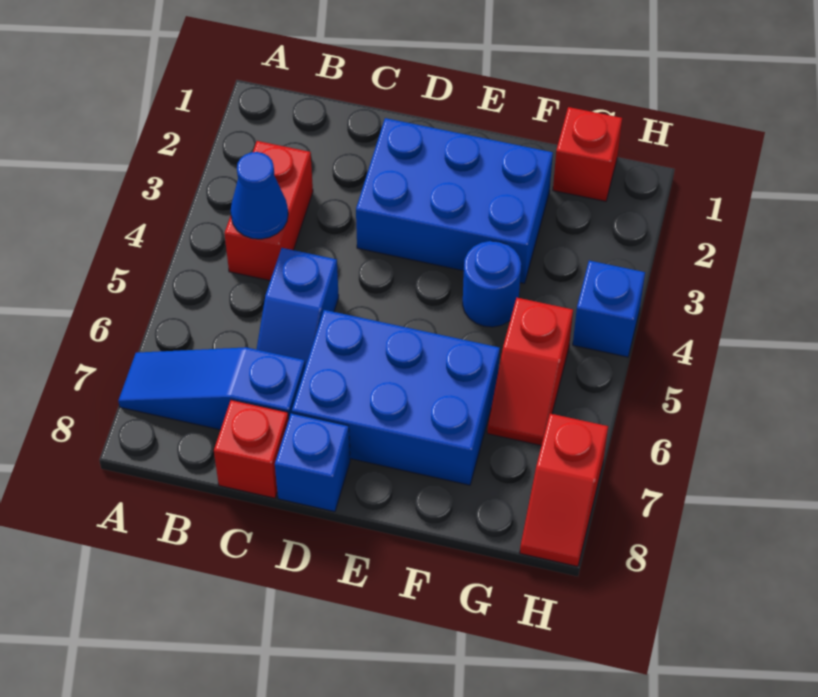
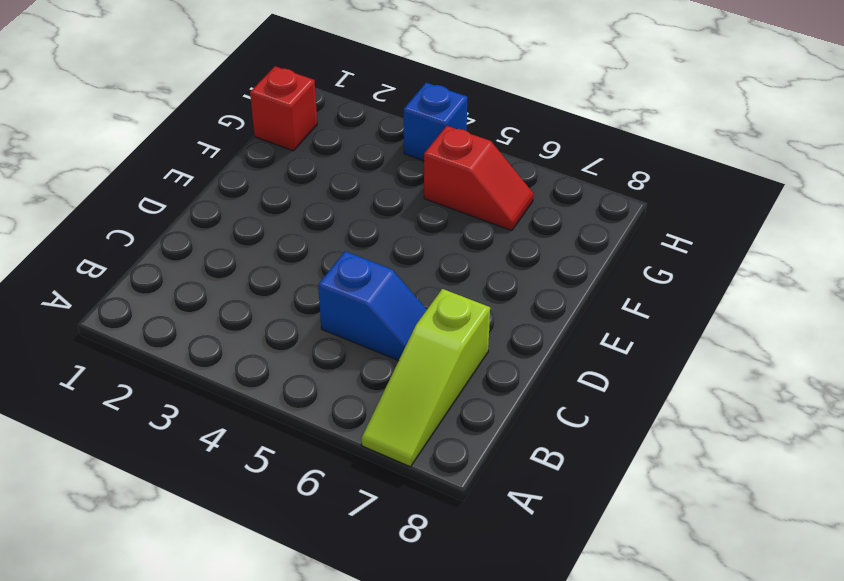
lime 1x3 slope [361,289,490,467] -> blue 1x3 slope [118,347,305,430]
none -> red 1x2 brick [225,141,313,280]
none -> red 1x1 brick [214,400,289,498]
none -> blue 2x3 brick [356,118,553,284]

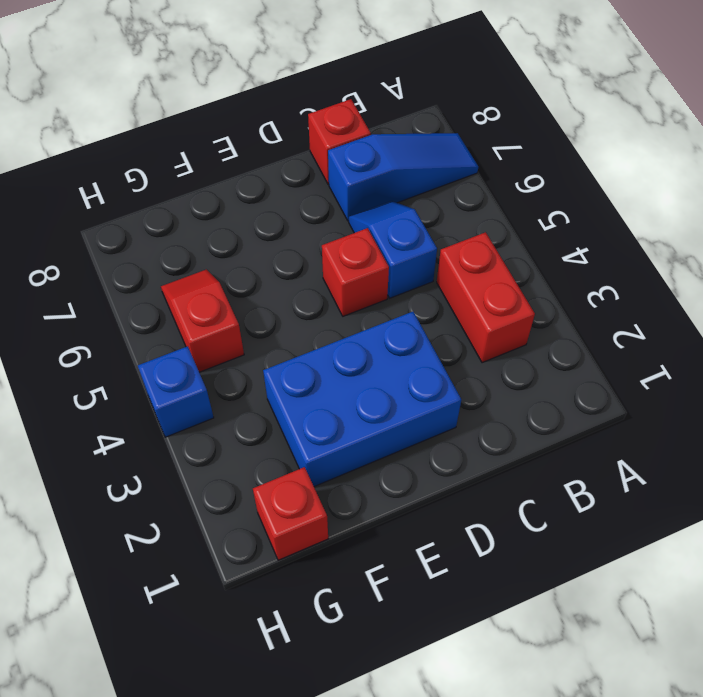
red 1x1 brick [322,228,389,316] -> none
none -> blue 2x3 brick [292,310,500,485]
none -> blue 1x1 brick [275,413,350,512]
none -> blue 1x1 round brick [463,241,521,327]

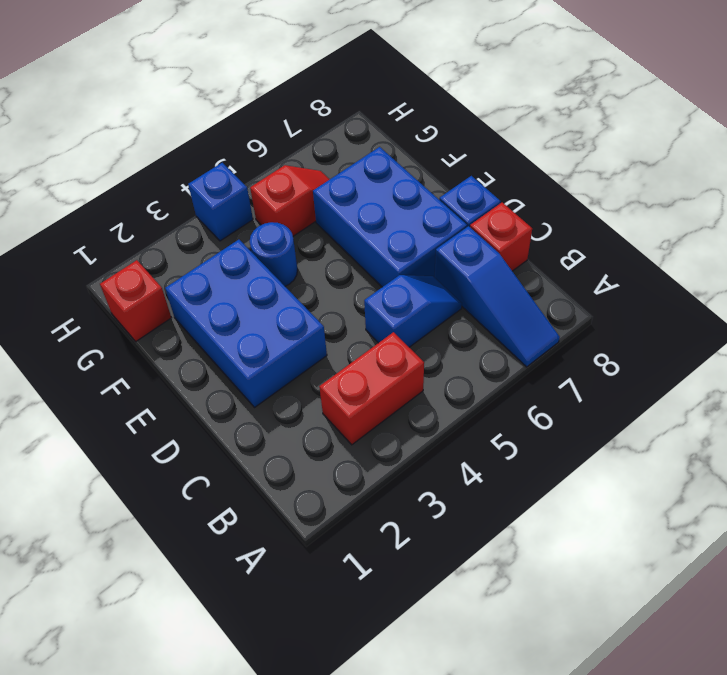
none -> red 1x2 slope [520,414,608,567]
none -> blue 1x1 cone [231,152,288,239]

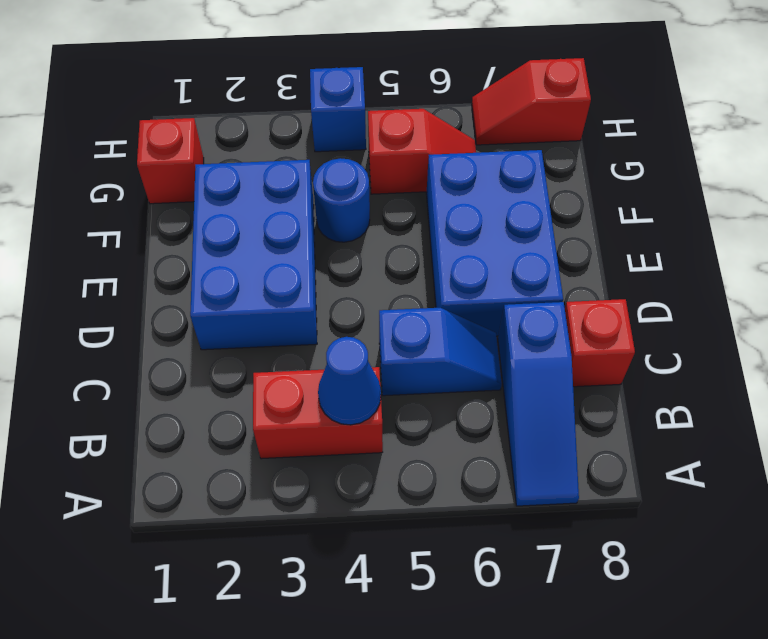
red 1x2 slope [472,58,591,145] -> red 1x2 slope turned to [520,414,608,567]
none -> blue 1x1 brick [275,413,350,512]

